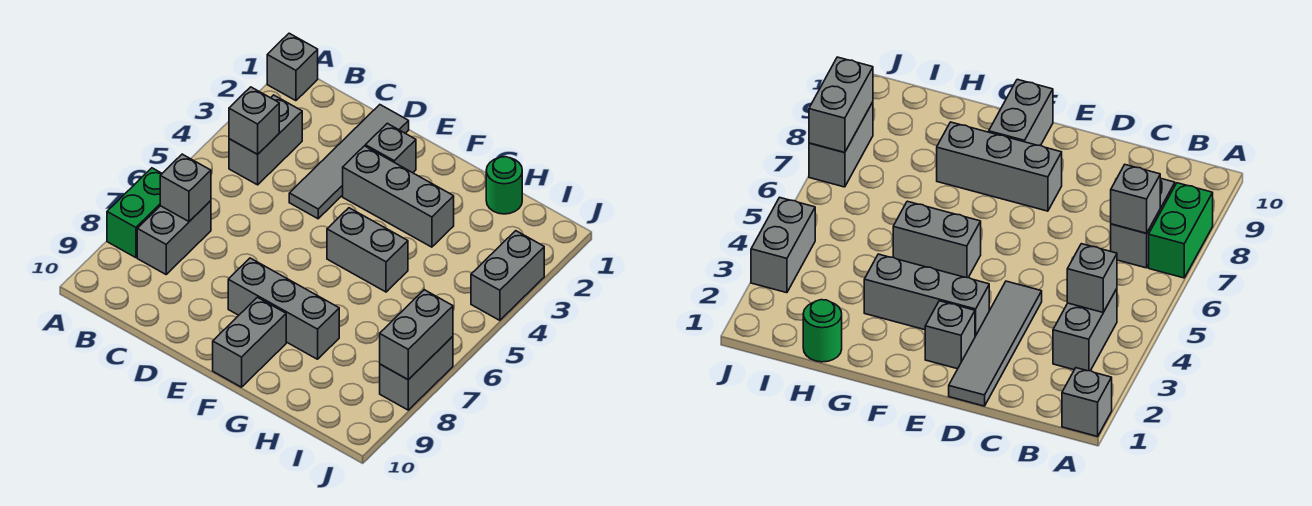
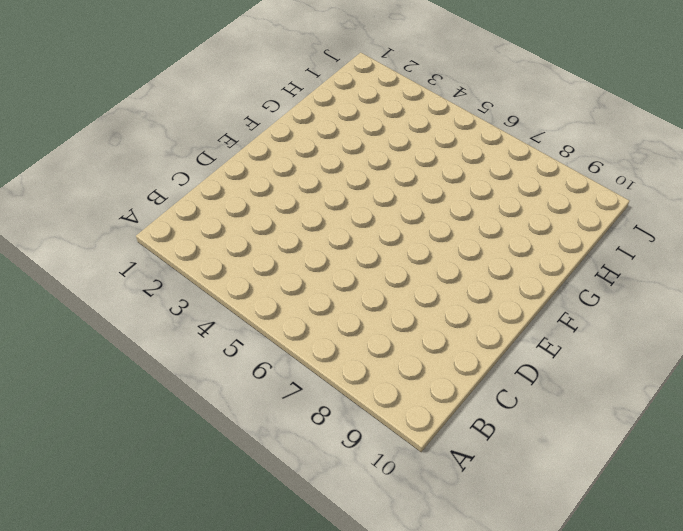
none -> grey 1x1 brick [267,33,318,101]
none -> green 1x2 brick [107,168,162,258]
none -> grey 1x2 brick [229,95,302,185]

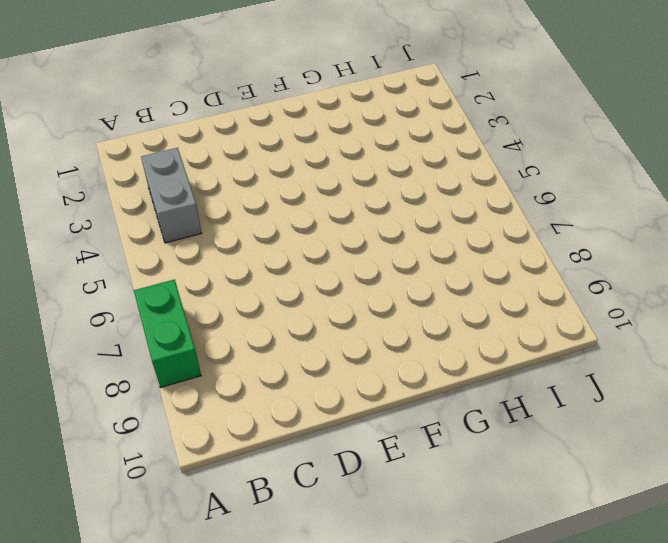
none -> grey 1x1 brick [267,33,318,101]
none -> grey 1x2 brick [137,201,211,274]
none -> grey 1x4 tile [289,105,409,219]

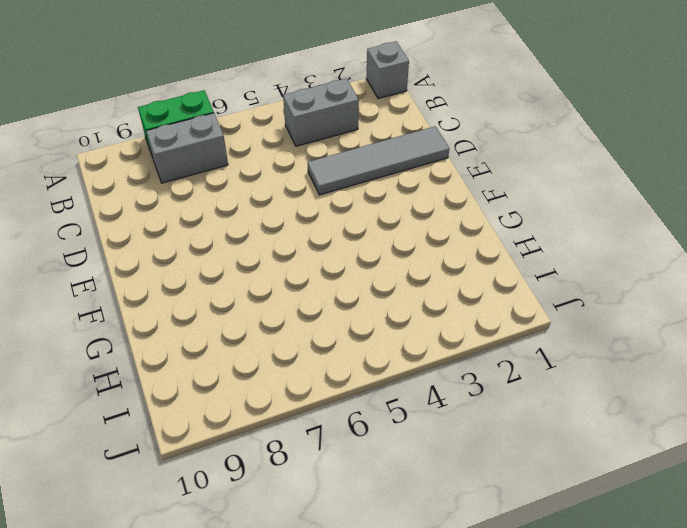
none -> grey 1x1 brick [365,123,416,173]
none -> grey 1x3 brick [343,146,454,247]
none -> grey 1x3 brick [228,258,339,359]

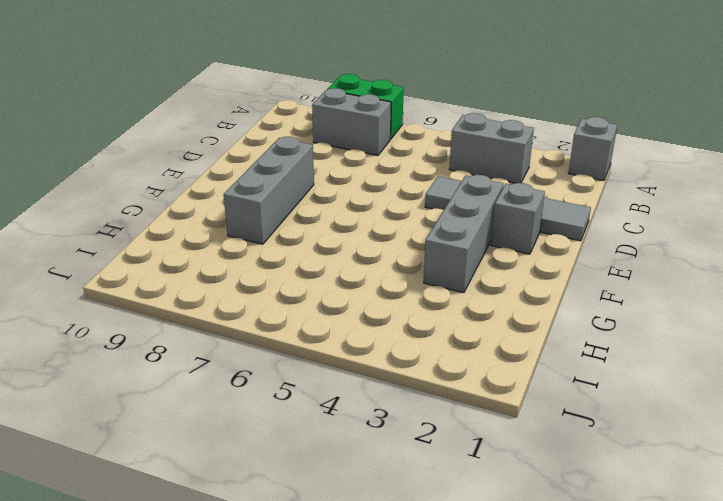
none -> grey 1x2 brick [327,208,408,292]
none -> grey 1x2 brick [213,297,286,387]
none -> green 1x1 round brick [486,157,522,214]

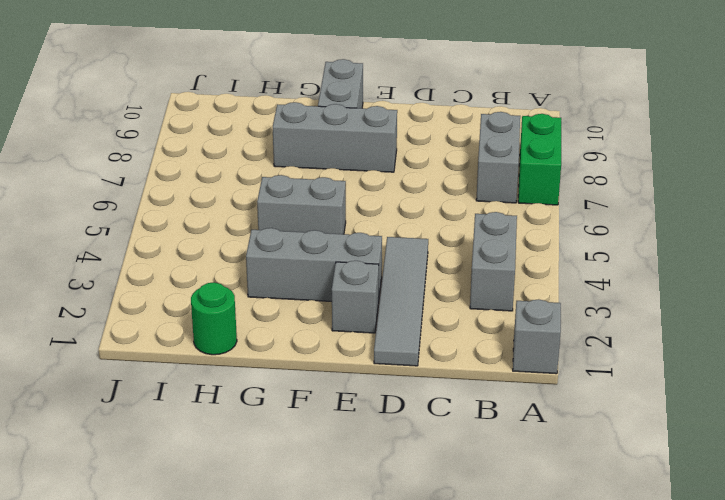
none -> grey 1x2 brick [471,231,544,320]
none -> grey 1x2 brick [380,337,453,410]
none -> grey 1x1 brick [229,87,279,154]

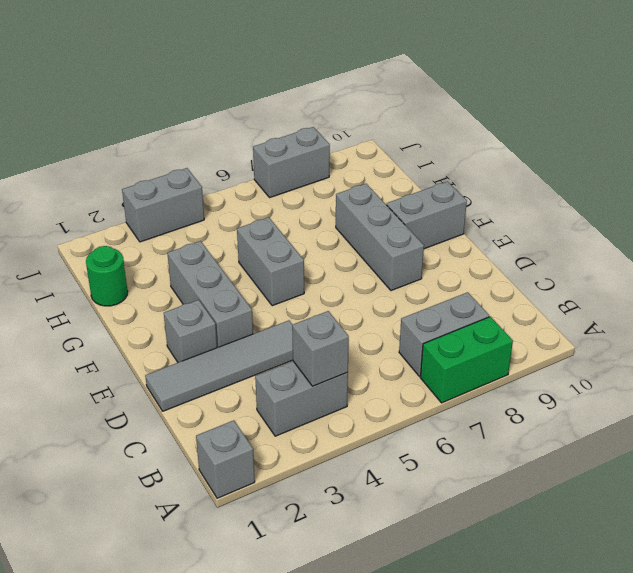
none -> grey 1x1 brick [160,154,211,221]
none -> grey 1x2 brick [380,290,453,380]

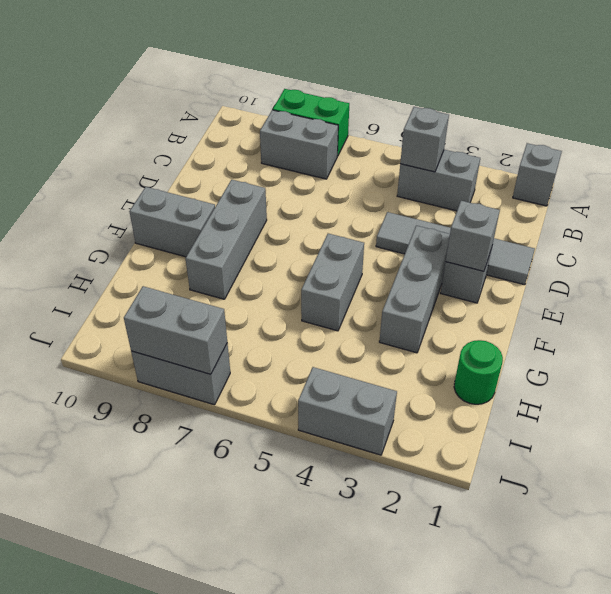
grey 1x1 brick [446,201,500,271] -> grey 1x1 brick moved to [160,154,211,221]

